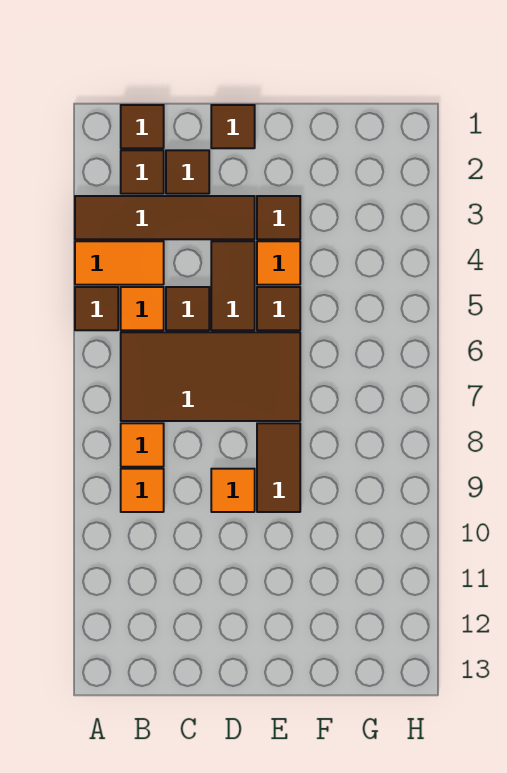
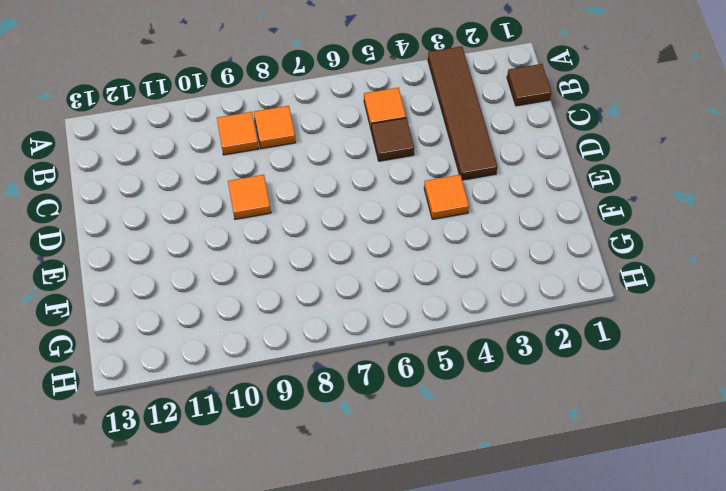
none -> orange 1x2 tile [75,241,164,285]
none -> brown 1x1 tile [75,287,118,330]
none -> brown 1x1 tile [121,150,164,194]

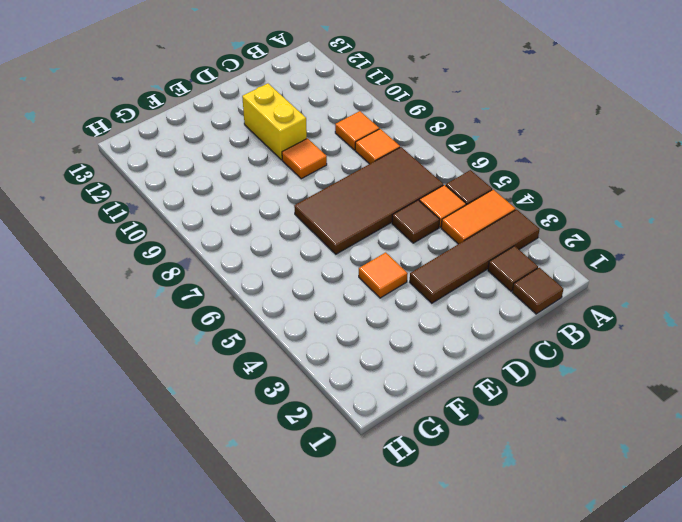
yellow 1x2 brick [242,83,307,160] -> none
none -> brown 1x1 tile [166,150,209,194]
none -> brown 1x1 tile [211,105,255,148]
none -> brown 1x2 tile [211,241,255,330]

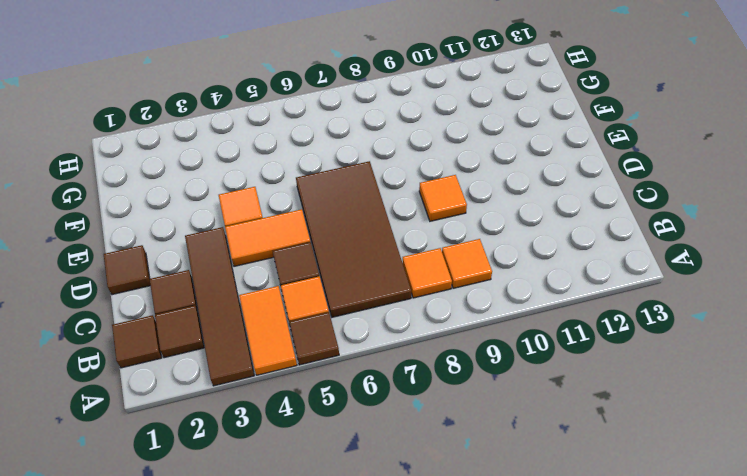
orange 1x2 tile [225,209,310,266] -> brown 1x2 tile [211,241,255,330]
none -> brown 1x1 tile [257,196,300,239]
none -> brown 1x1 tile [257,287,300,330]
none -> brown 1x2 tile [257,423,300,512]

